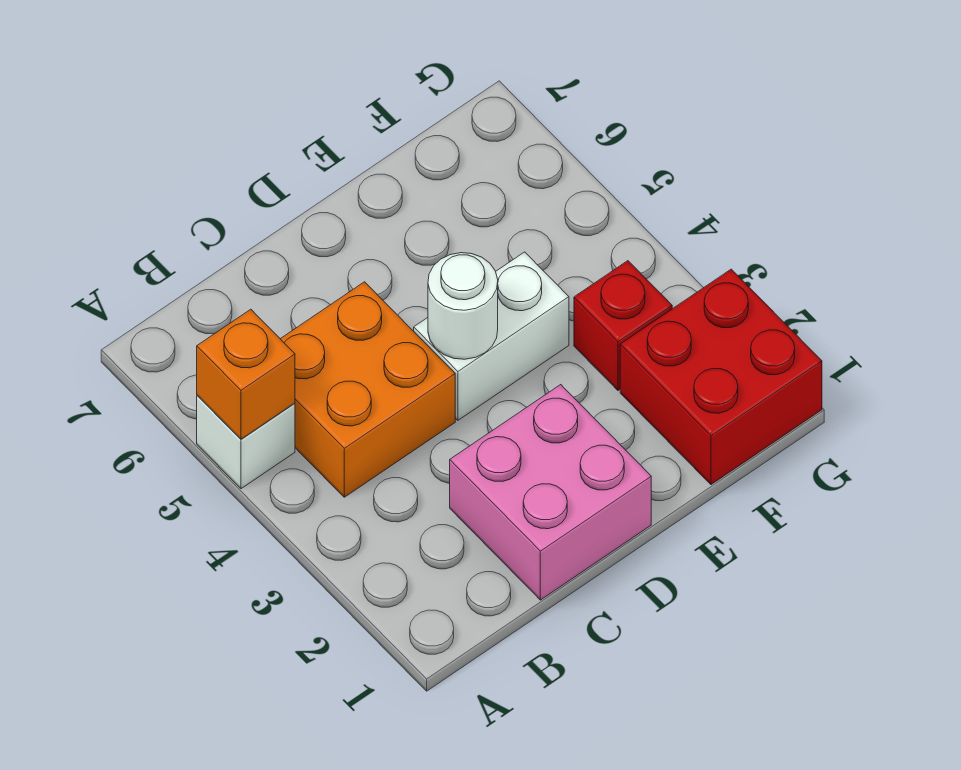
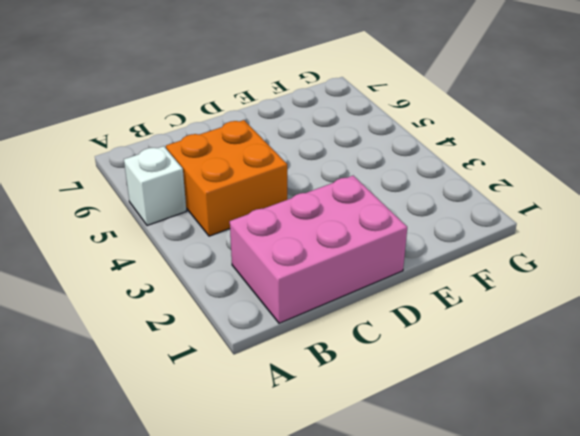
pink 2x3 brick [230,176,407,323] -> pink 2x2 brick [450,385,651,600]
none -> white 1x2 brick [414,252,569,420]
none -> red 2x2 brick [620,269,822,485]

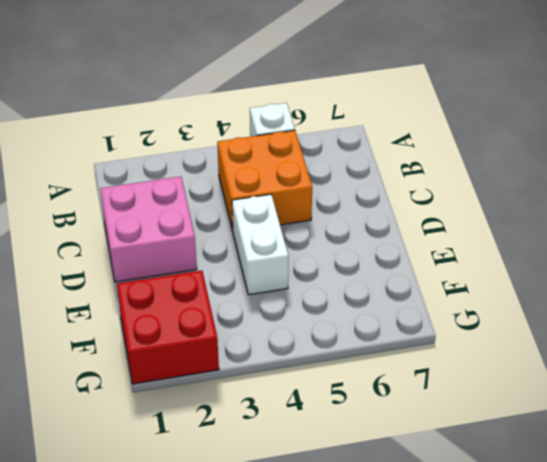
none -> red 1x1 brick [574,261,672,390]
none -> orange 1x1 brick [197,309,295,439]

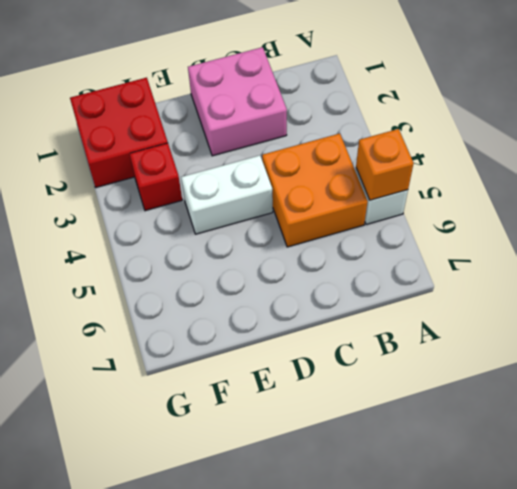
none -> white 1x1 round brick [428,253,498,359]

